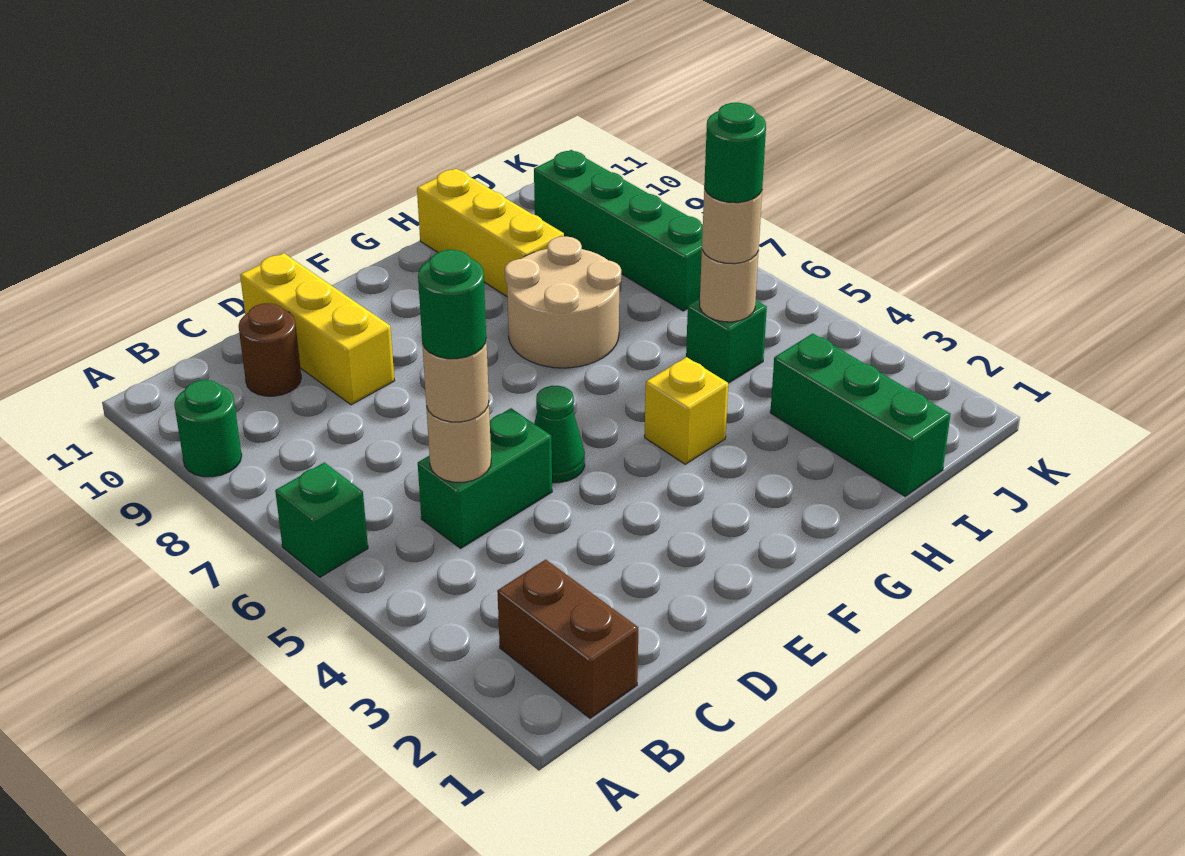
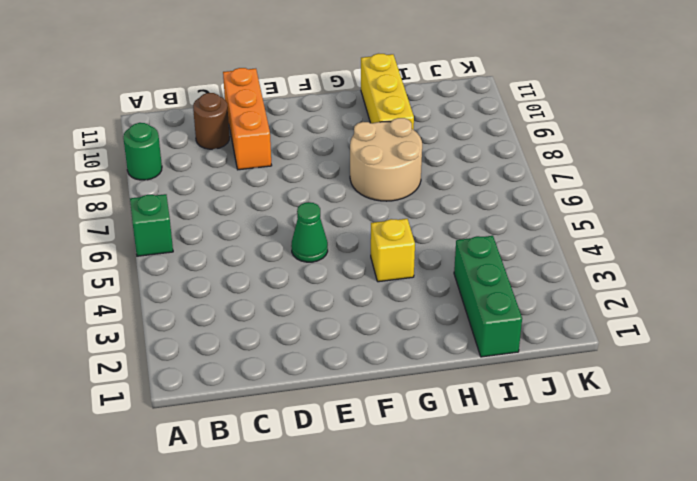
orange 1x3 brick [223,68,272,170] -> yellow 1x3 brick [240,253,395,405]
none -> brown 1x2 brick [497,560,638,718]
none -> green 1x2 brick [418,408,552,548]
none -> green 1x1 brick [686,299,767,383]

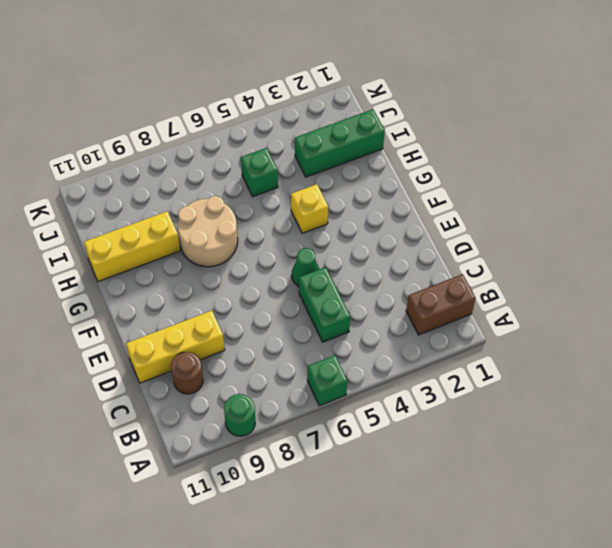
none -> green 1x4 brick [534,150,703,311]
none -> tan 1x1 round brick [426,403,491,482]
none -> tan 1x1 round brick [700,250,759,322]

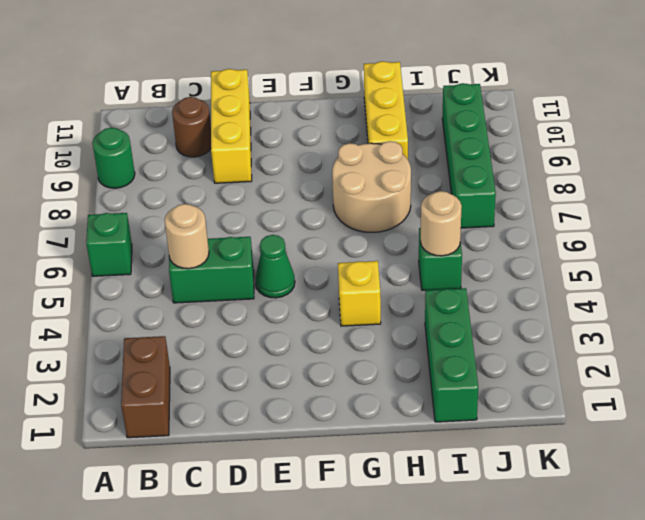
none -> tan 1x1 round brick [422,342,489,422]
none -> tan 1x1 round brick [702,186,762,264]
none -> green 1x1 round brick [418,250,486,359]

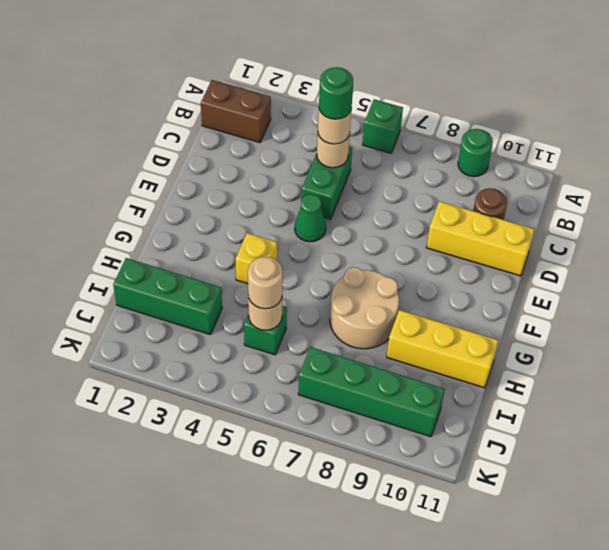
none -> green 1x1 round brick [704,103,766,203]

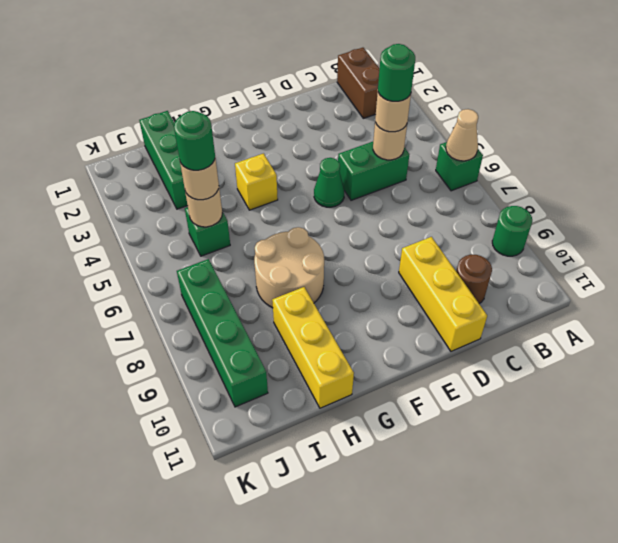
tan 1x1 cone [446,109,478,161] -> none

